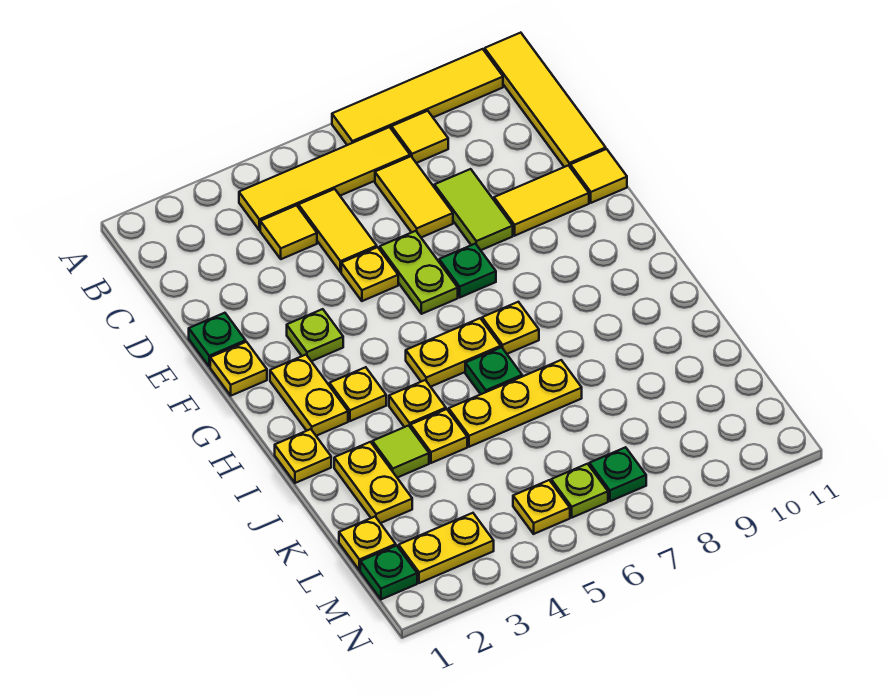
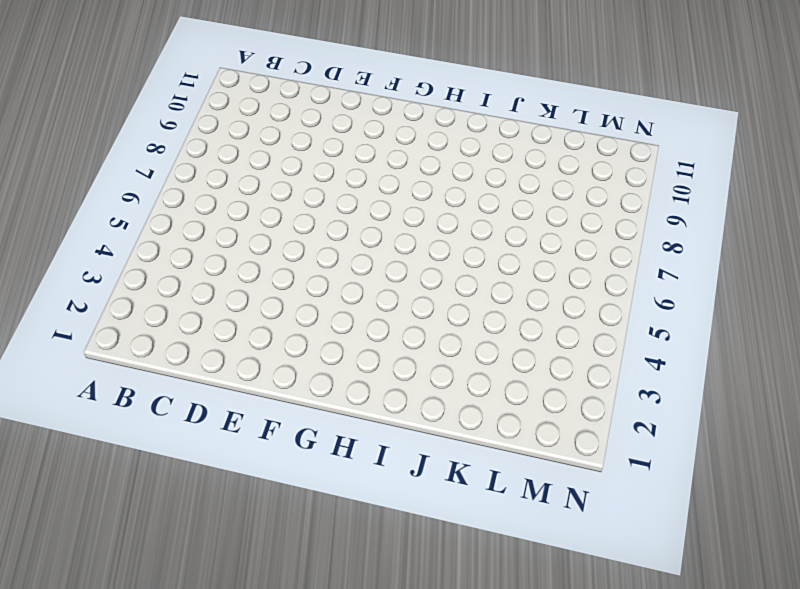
none -> yellow 1x4 tile [332,49,503,145]
none -> yellow 1x4 tile [485,33,606,167]
none -> yellow 1x4 tile [239,127,410,230]
none -> yellow 1x1 tile [392,111,448,163]

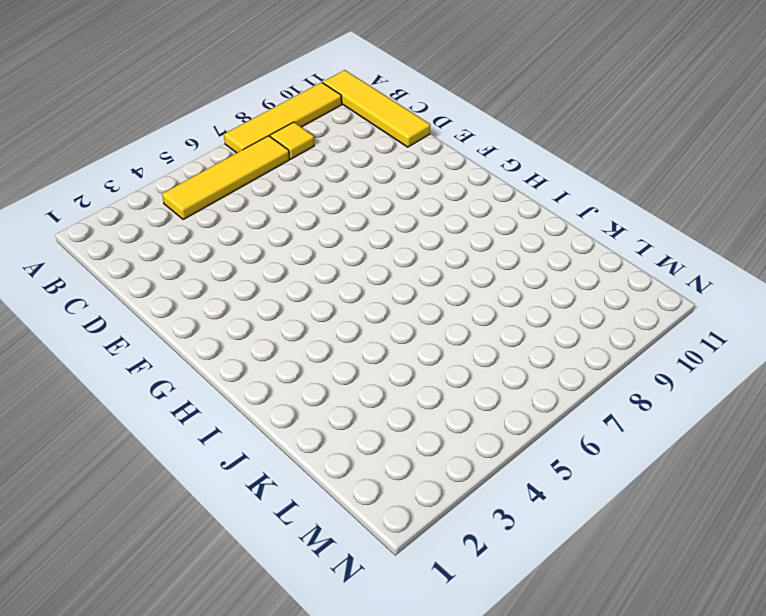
none -> yellow 1x1 tile [260,205,317,259]
none -> yellow 1x2 tile [299,189,377,272]
none -> yellow 1x2 tile [375,156,453,237]
none -> lime 1x2 tile [434,169,513,250]

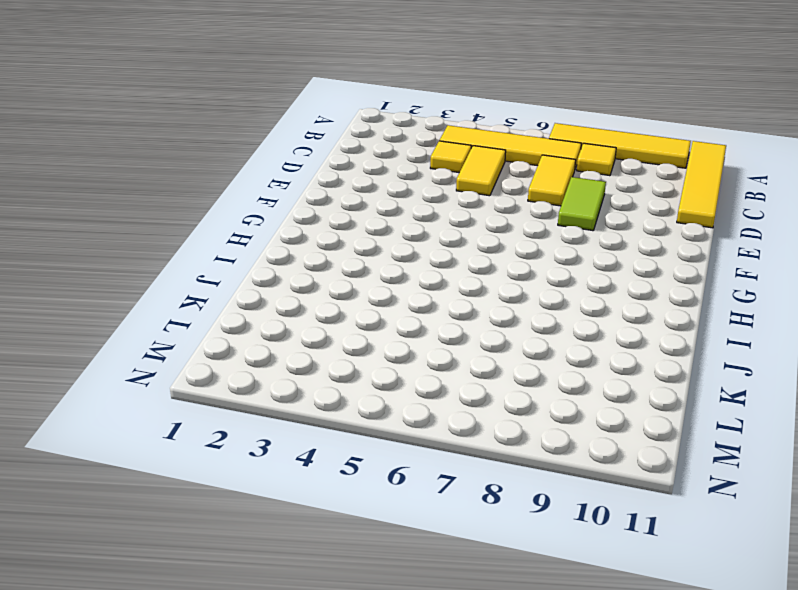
none -> green 1x1 plate [189,313,246,367]
none -> yellow 1x1 plate [341,247,398,301]
none -> lime 1x2 plate [380,231,458,314]
none -> yellow 1x2 tile [494,165,589,236]

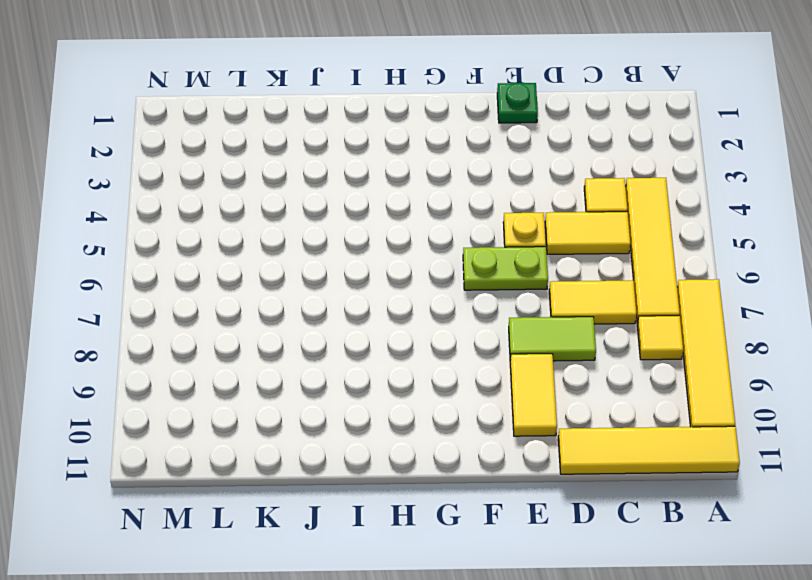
none -> yellow 1x1 tile [570,149,627,203]
none -> yellow 1x1 plate [210,342,267,396]
none -> lime 1x1 plate [287,309,343,361]
none -> green 1x1 plate [439,244,496,297]

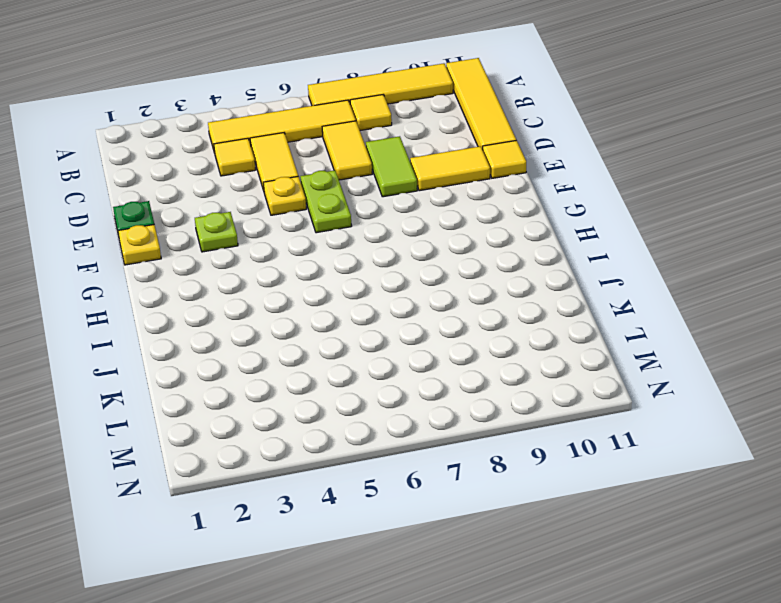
none -> green 1x1 plate [439,244,496,297]
none -> yellow 1x2 plate [270,355,348,436]
none -> yellow 1x1 plate [329,367,386,421]
none -> yellow 1x2 plate [406,318,501,387]

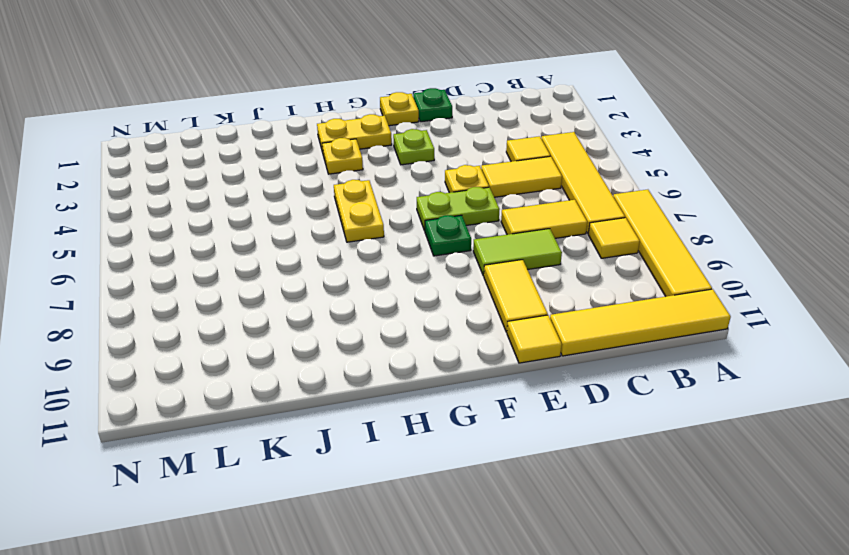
none -> yellow 1x1 plate [482,302,539,354]
none -> yellow 1x1 plate [275,429,331,483]
none -> yellow 1x1 plate [389,380,446,428]
none -> green 1x1 plate [465,347,522,394]

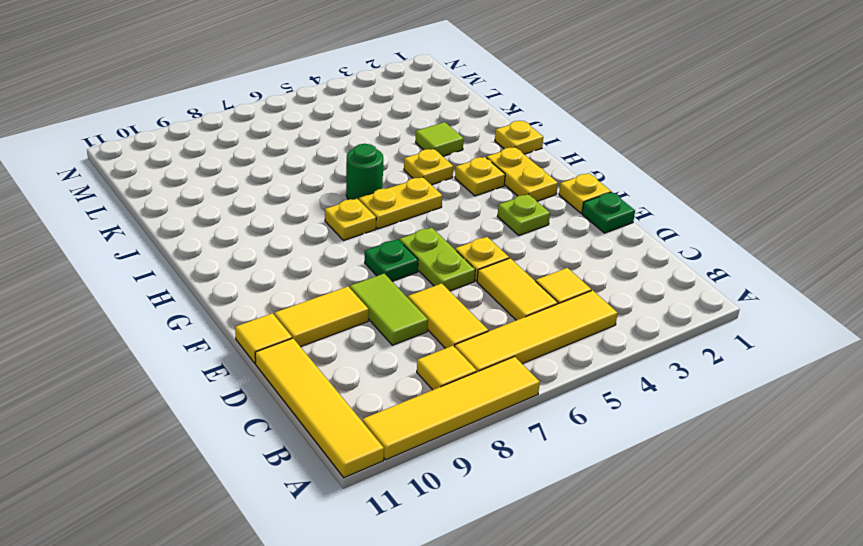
green 1x1 round brick [346,144,383,200] -> green 1x1 plate [465,347,522,394]
none -> yellow 1x2 plate [334,442,412,523]
none -> yellow 1x1 plate [411,409,467,463]
none -> yellow 1x3 plate [449,360,582,447]
none -> yellow 1x1 plate [339,517,396,570]

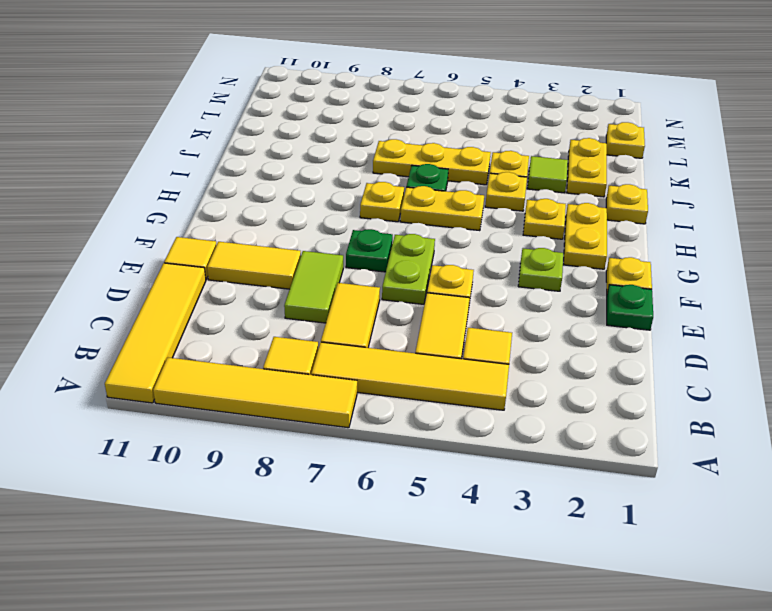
none -> green 1x1 plate [360,546,417,599]
none -> yellow 1x2 plate [399,513,494,583]
none -> yellow 1x1 plate [513,480,570,534]
none -> lime 1x1 plate [551,464,608,518]

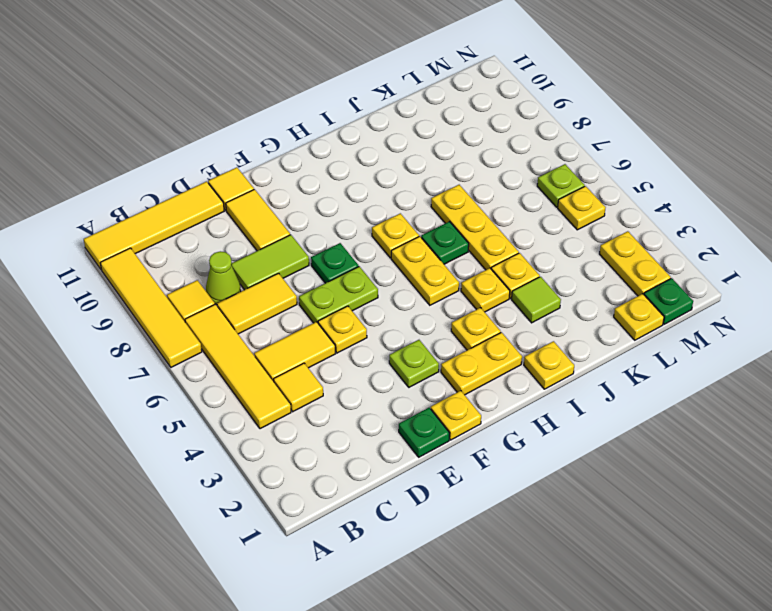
lime 1x1 cone [206,251,241,305] -> none
none -> yellow 1x2 plate [334,442,412,523]
none -> green 1x1 plate [589,447,646,501]

